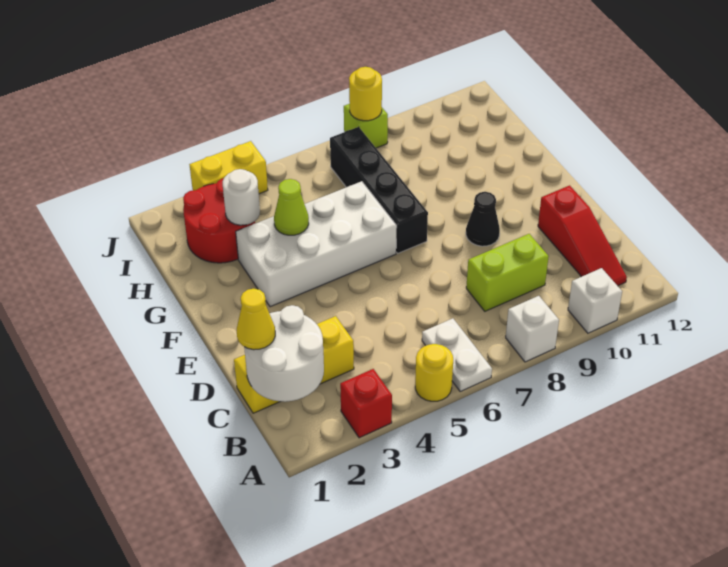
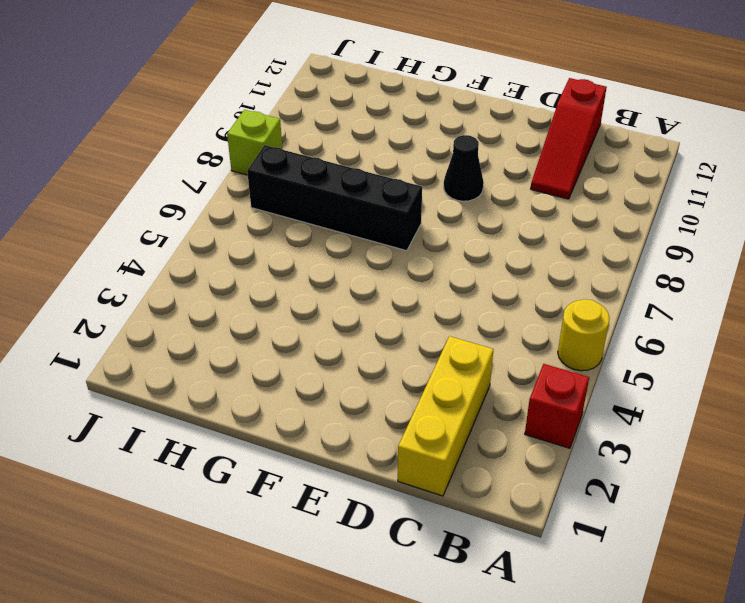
red 1x3 slope [531,78,607,199] -> red 1x3 slope turned to [538,185,627,286]
none -> white 1x2 plate [422,318,492,391]
none -> white 1x1 brick [506,296,559,362]
none -> white 1x1 brick [568,268,622,333]

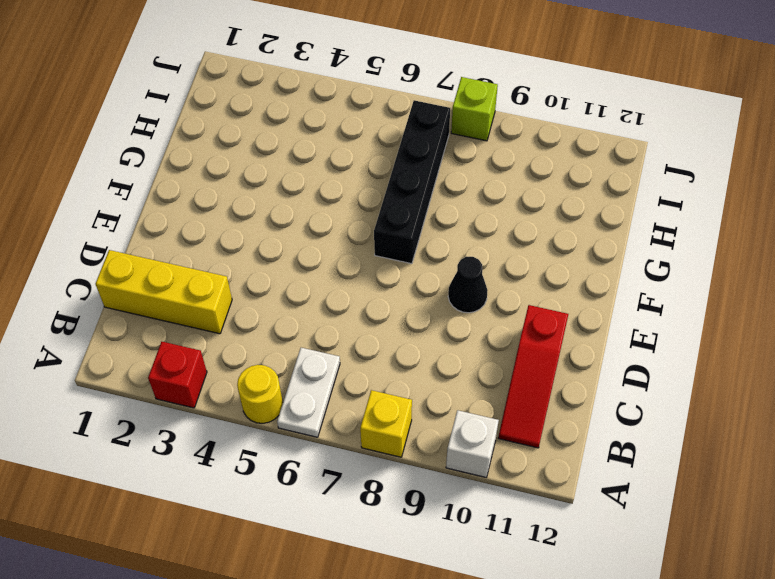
yellow 1x1 brick [360,390,412,457] -> white 1x1 brick [506,296,559,362]
none -> lime 1x2 brick [466,234,549,311]
none -> white 2x4 brick [236,181,397,307]
none -> red 2x2 round brick [183,178,255,263]

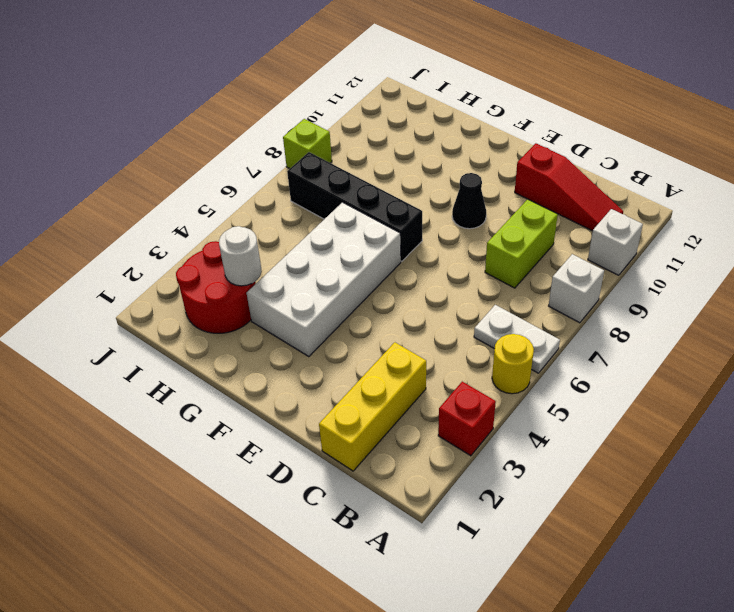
none -> yellow 1x2 brick [189,141,268,194]
none -> white 2x2 round brick [244,305,324,402]
none -> lime 1x1 cone [274,179,309,235]

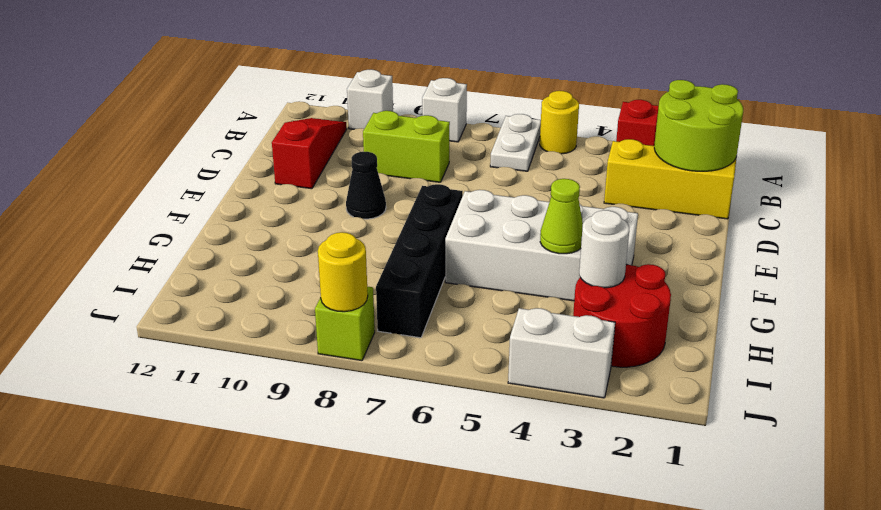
lime 2x2 round brick [654,80,743,171] -> white 2x2 round brick [244,305,324,402]
white 1x2 brick [508,308,615,398] -> yellow 1x2 brick [189,141,268,194]
none -> yellow 1x1 cone [237,289,275,350]

